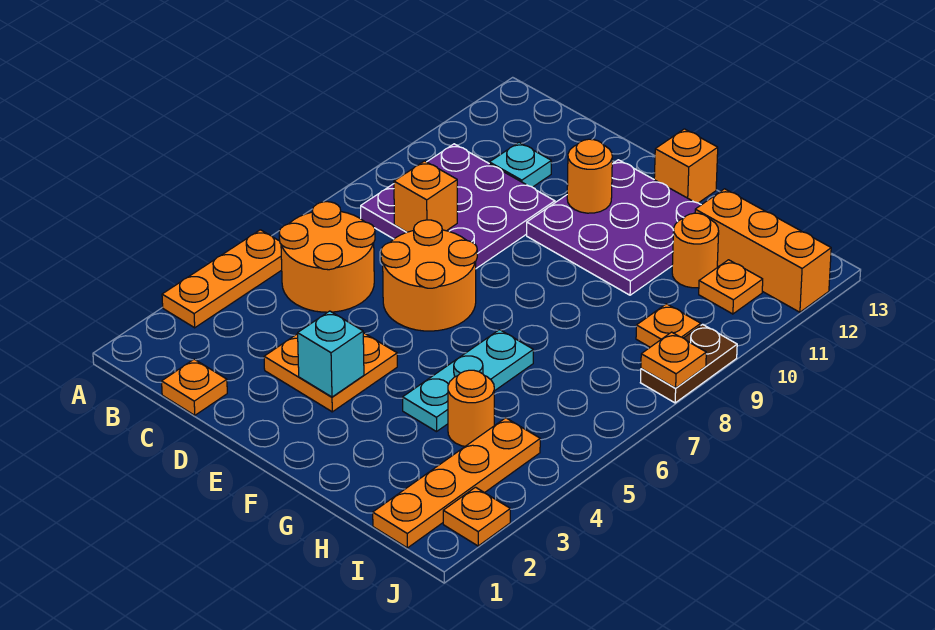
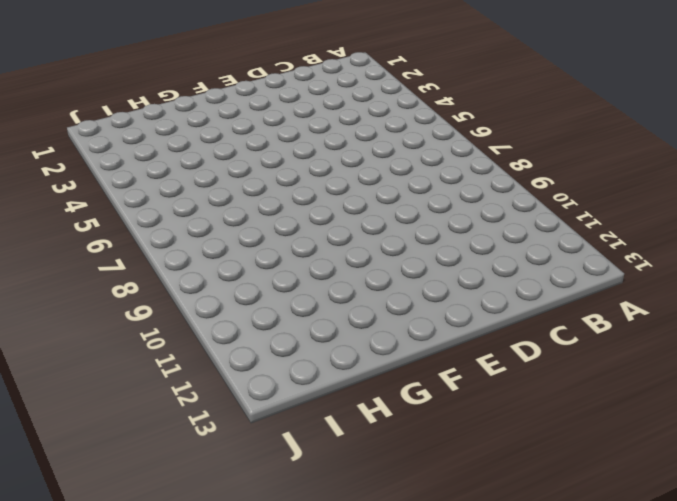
none -> orange 1x3 plate [162,230,282,328]
none -> orange 2x2 round brick [279,202,375,312]
none -> purple 3x3 plate [361,144,555,268]

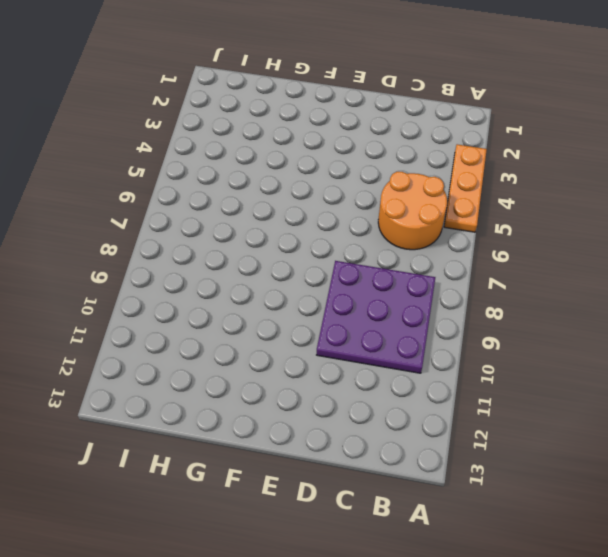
none -> orange 1x1 plate [162,359,227,415]
none -> cyan 1x1 plate [489,142,551,187]
none -> orange 2x2 plate [264,333,397,412]

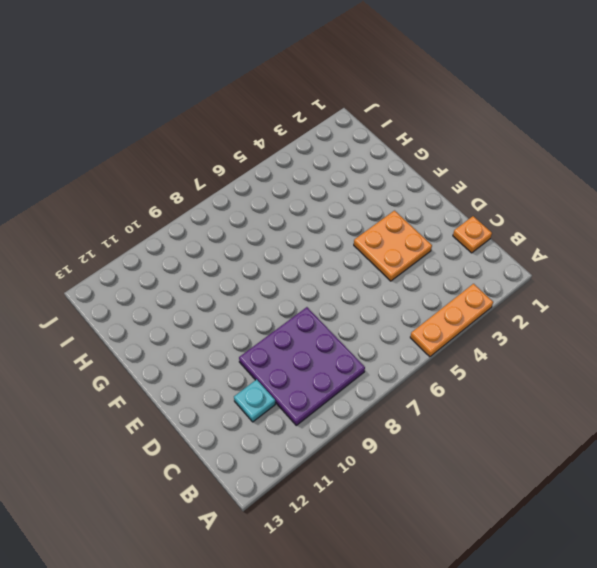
none -> orange 2x2 round brick [279,202,375,312]
none -> orange 2x2 round brick [381,220,477,331]
none -> purple 3x3 plate [527,160,701,295]

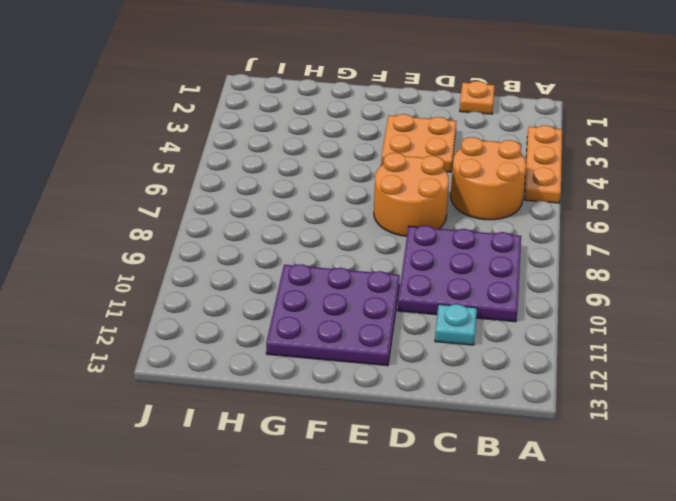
none -> orange 1x1 brick [654,129,718,203]
none -> cyan 1x3 plate [403,330,533,432]
none -> orange 1x1 round brick [448,370,494,446]

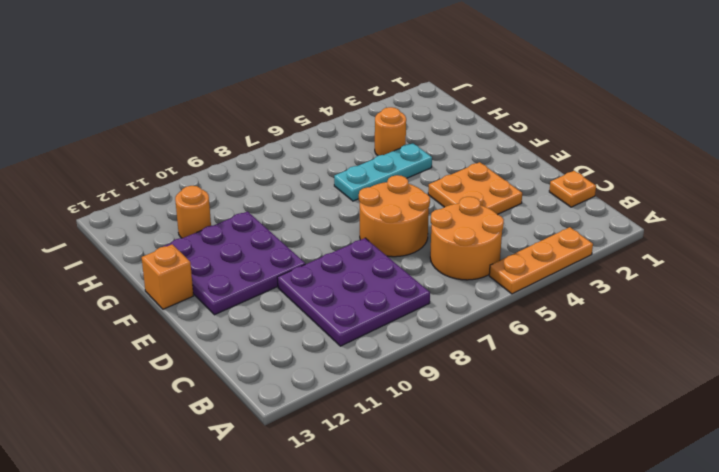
none -> cyan 1x1 plate [489,142,551,187]
none -> orange 1x3 brick [695,189,831,312]
none -> orange 1x4 plate [373,418,540,548]

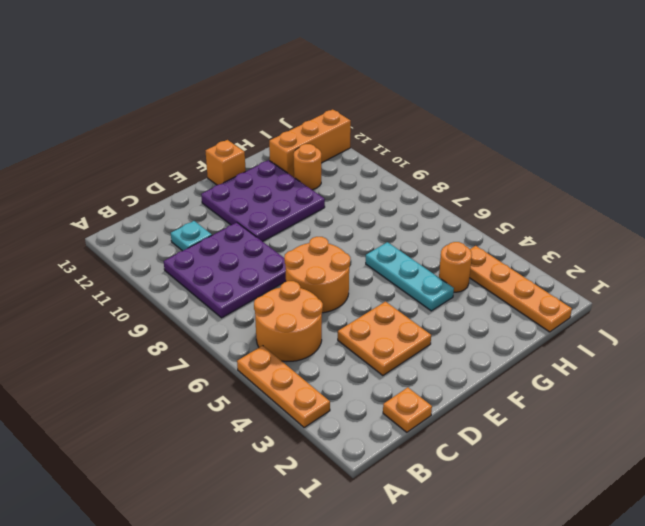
none -> orange 1x1 plate [636,304,701,347]
none -> orange 1x1 plate [699,260,763,314]
none -> orange 1x1 plate [443,487,510,546]

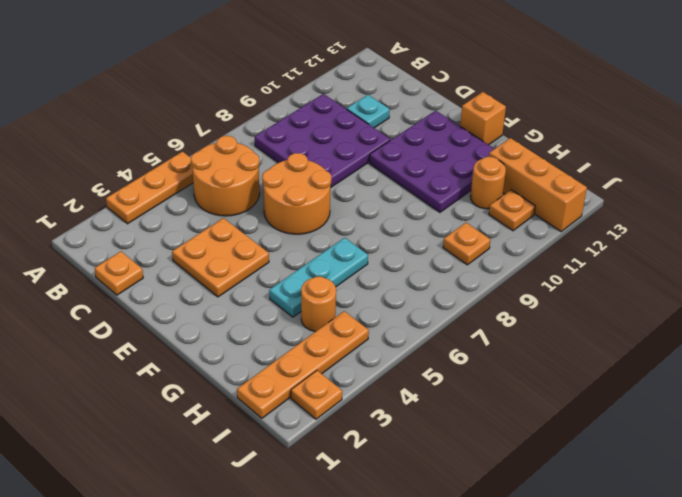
none -> brown 1x2 plate [640,324,737,403]
none -> orange 1x1 brick [394,161,457,232]
none -> cyan 1x1 brick [298,311,364,397]

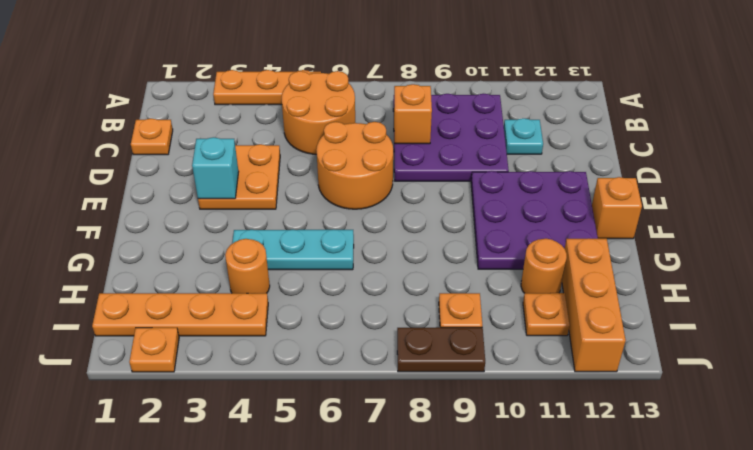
none -> orange 1x1 round brick [567,139,612,213]
none -> orange 1x1 plate [641,332,706,388]

